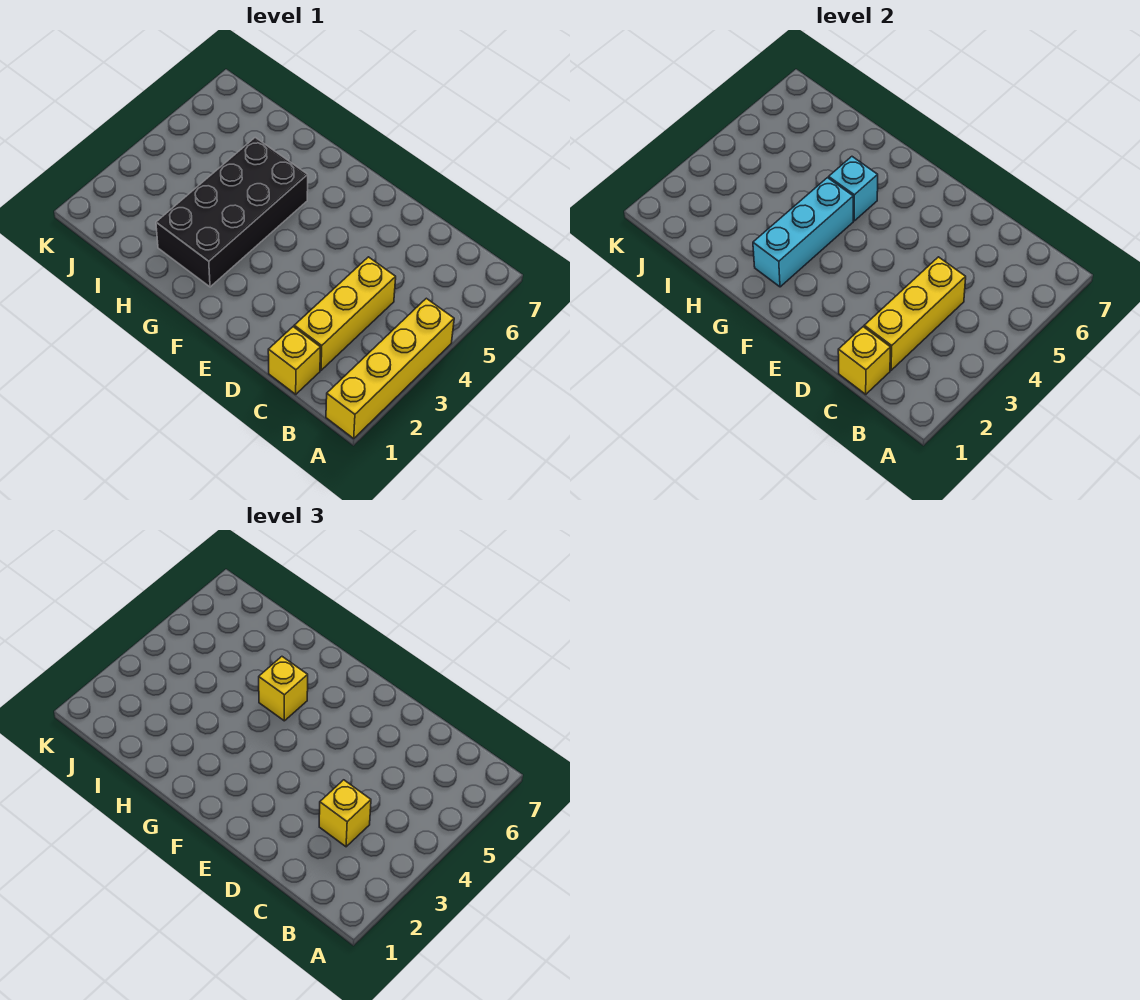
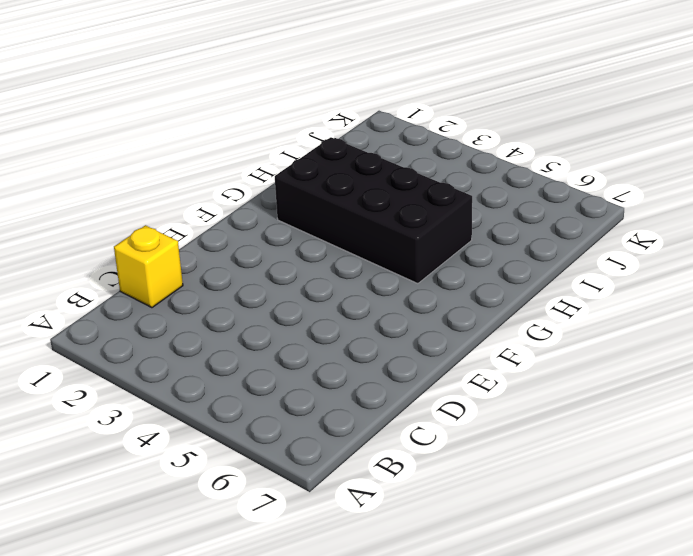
none -> yellow 1x4 brick [326,298,454,438]
none -> yellow 1x3 brick [294,257,396,370]

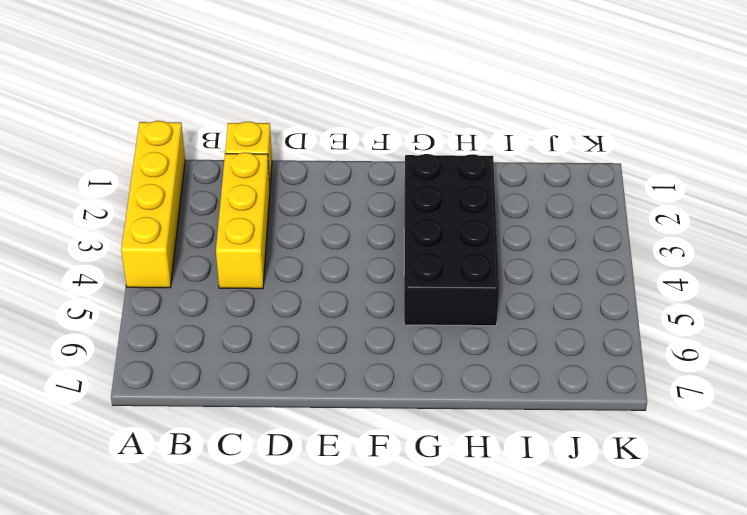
none -> yellow 1x1 brick [838,327,891,394]
none -> yellow 1x3 brick [864,257,966,370]

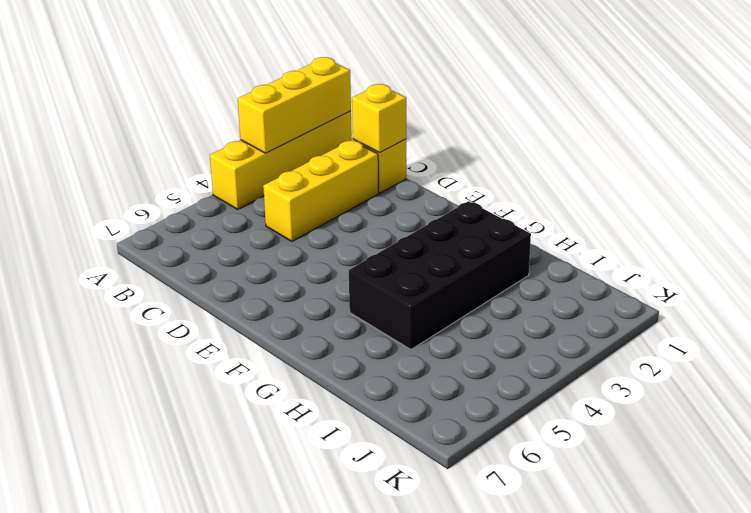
yellow 1x3 brick [238,57,351,153] -> yellow 1x3 brick moved to [864,257,966,370]
none -> cyan 1x3 brick [753,178,853,287]
none -> cyan 1x1 brick [829,157,878,221]

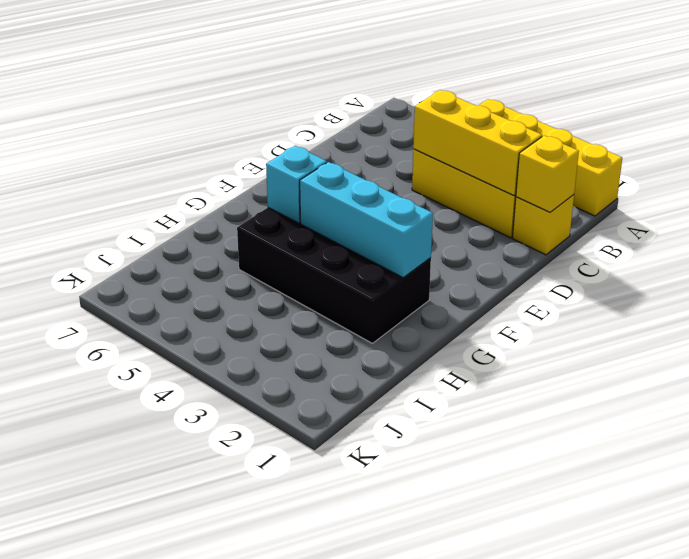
none -> yellow 1x1 brick [319,780,371,847]
none -> yellow 1x1 brick [259,657,308,721]

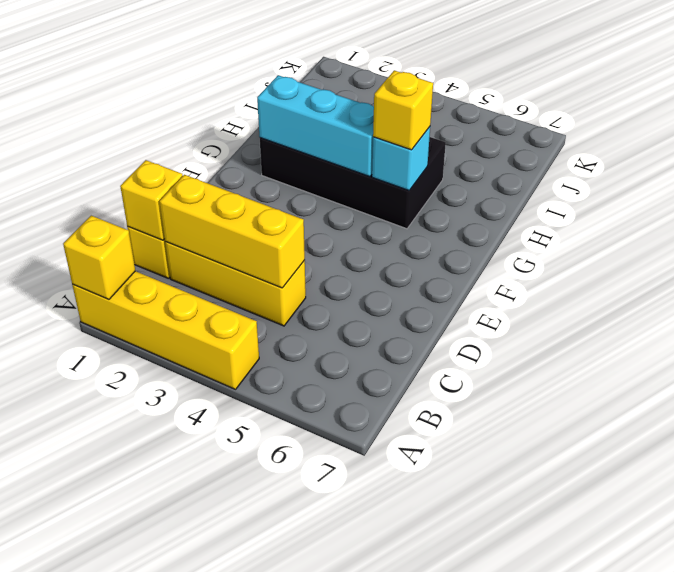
yellow 1x1 brick [63,216,135,300] -> yellow 1x1 brick moved to [319,780,371,847]

